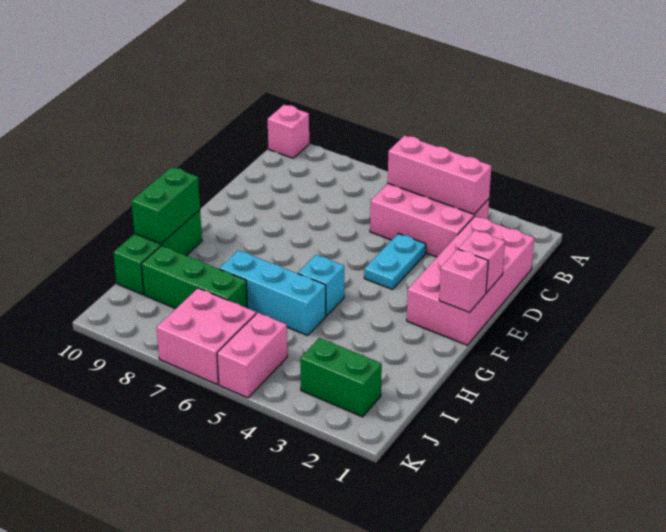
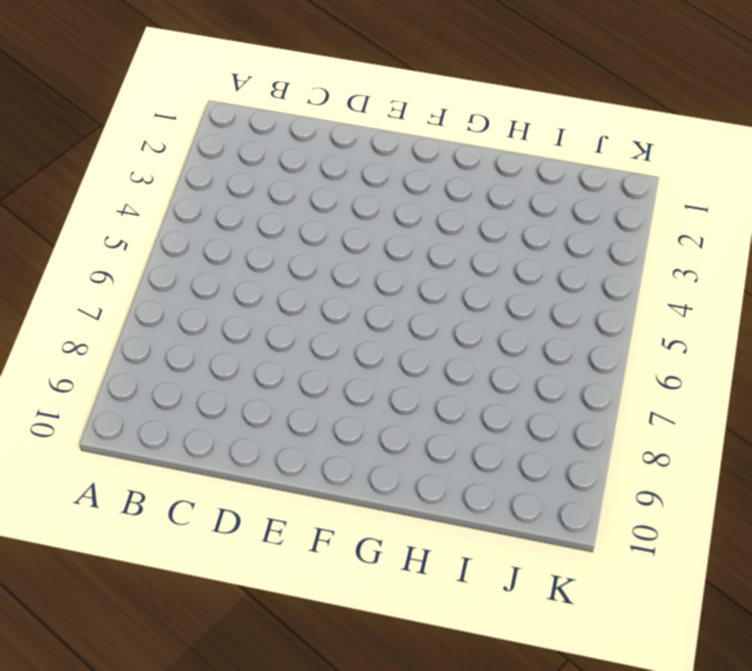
none -> pink 1x1 brick [268,105,309,158]
none -> pink 2x3 brick [370,184,489,257]
none -> pink 2x4 brick [407,216,534,345]

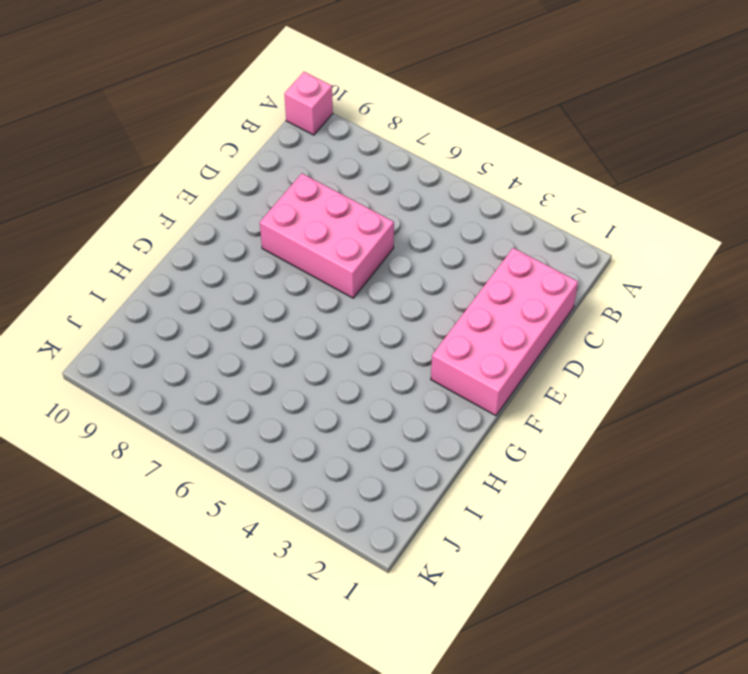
pink 2x3 brick [260,174,394,298] -> pink 2x3 brick moved to [370,184,489,257]
none -> cyan 1x2 plate [364,233,426,290]
none -> cyan 1x1 brick [298,255,344,316]
none -> green 1x3 brick [113,210,202,295]

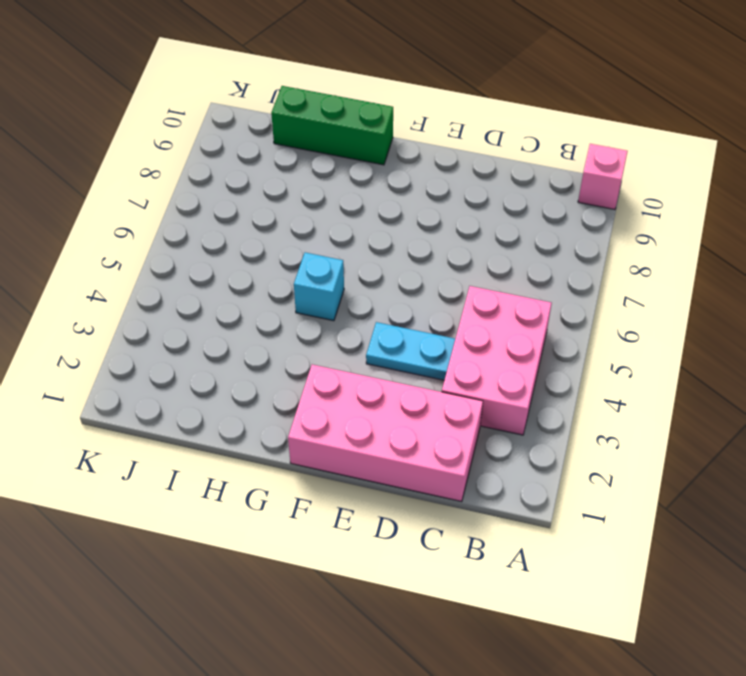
none -> cyan 1x3 brick [220,250,326,335]
none -> green 1x3 brick [142,246,248,309]
none -> green 1x2 brick [300,338,382,417]

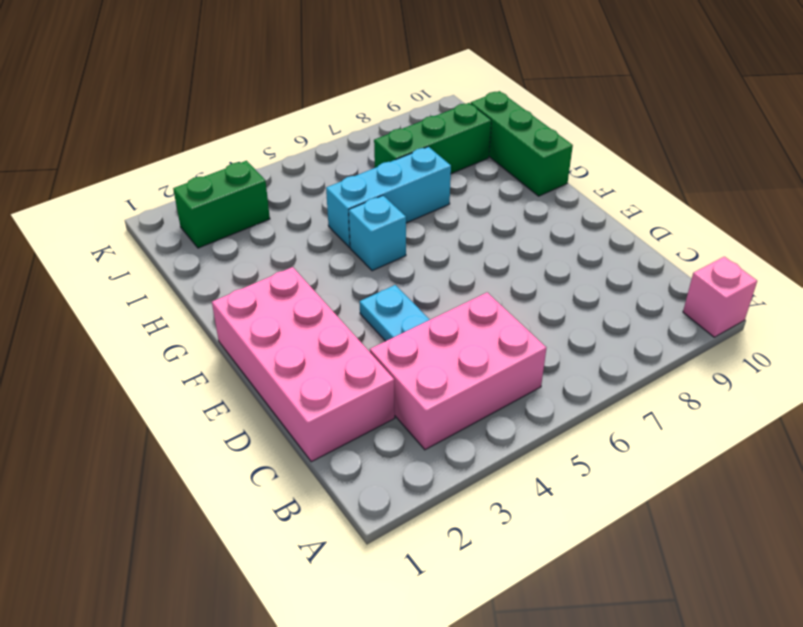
none -> pink 1x2 brick [217,313,287,398]
none -> pink 2x2 brick [157,288,256,384]
none -> pink 1x3 brick [388,136,491,214]

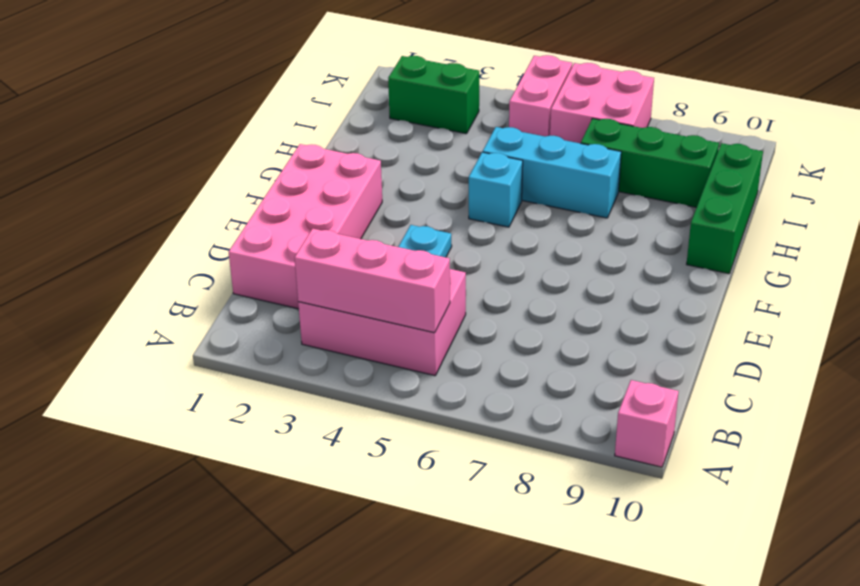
none -> pink 1x1 brick [458,230,505,293]
none -> pink 1x1 brick [439,249,488,313]
none -> green 1x2 brick [132,167,200,244]

